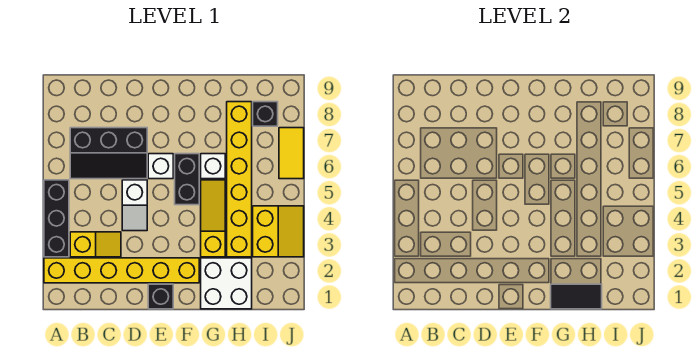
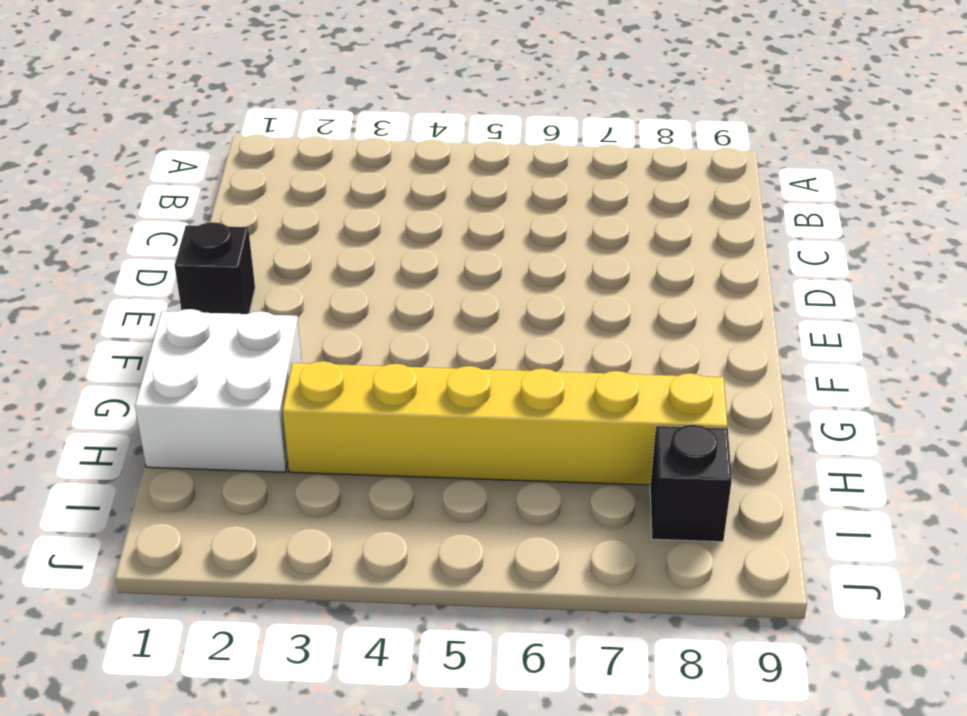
none -> yellow 1x6 brick [44,258,199,283]
none -> black 1x3 brick [44,180,69,257]
none -> yellow 1x2 slope [70,232,121,257]

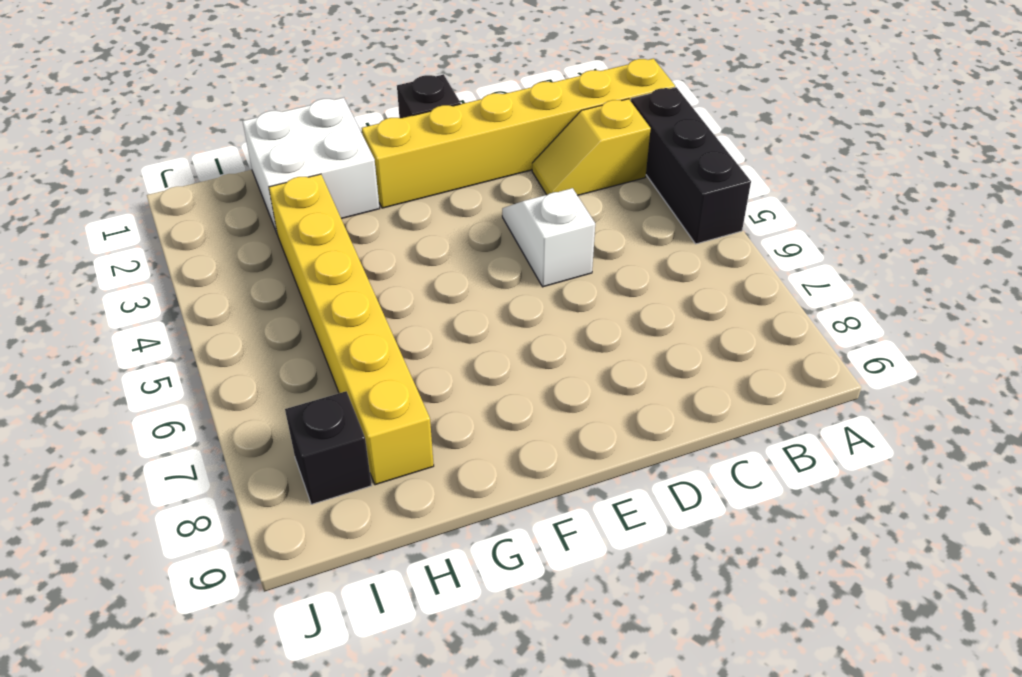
none -> black 2x3 slope [70,128,147,179]
none -> white 1x1 brick [148,154,173,179]
none -> black 1x2 brick [175,154,199,205]

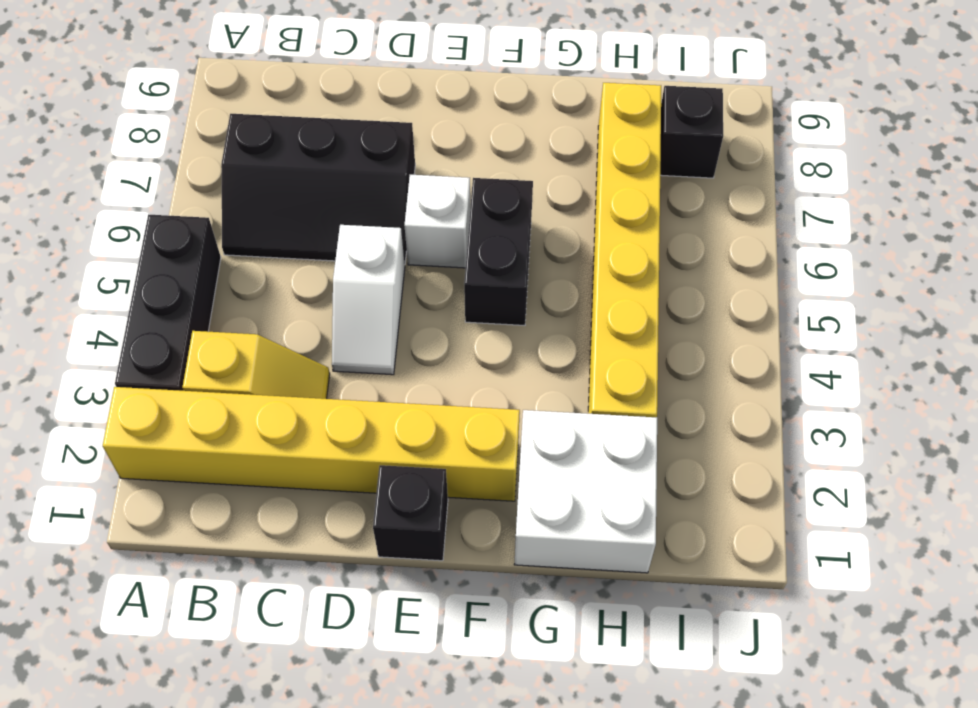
none -> yellow 1x3 slope [201,180,225,257]
none -> white 1x1 brick [201,154,225,179]
none -> yellow 2x2 slope [253,206,304,257]

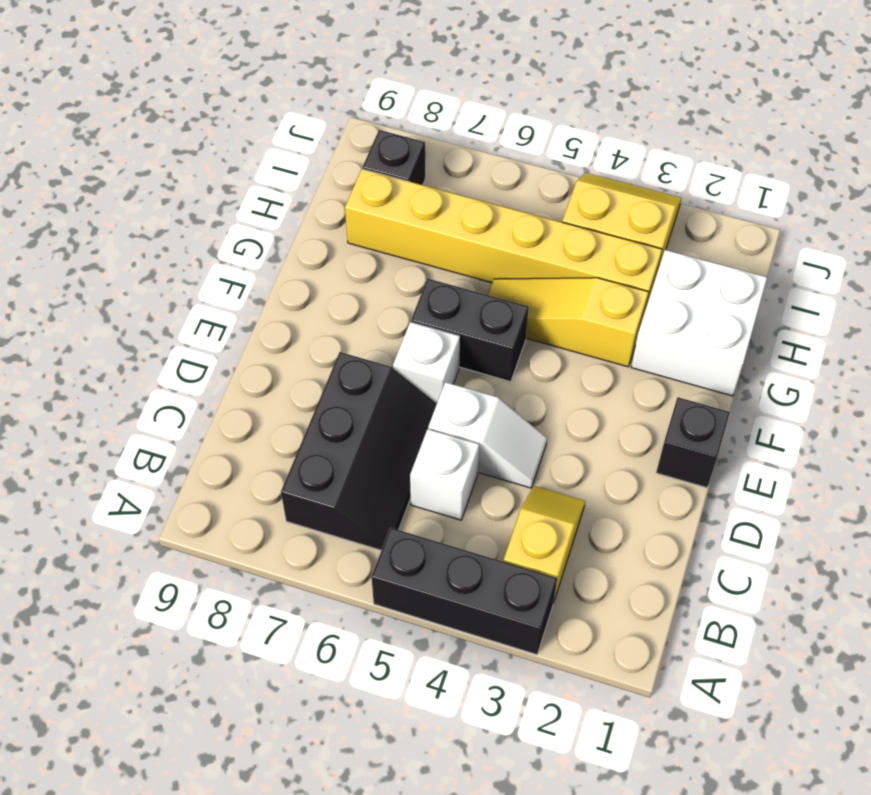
white 1x1 brick [410,429,479,520] -> white 1x1 brick moved to [201,154,225,179]
none -> yellow 1x6 brick [44,258,199,283]
none -> yellow 1x2 tile [279,128,304,179]
none -> black 1x2 tile [551,284,602,309]

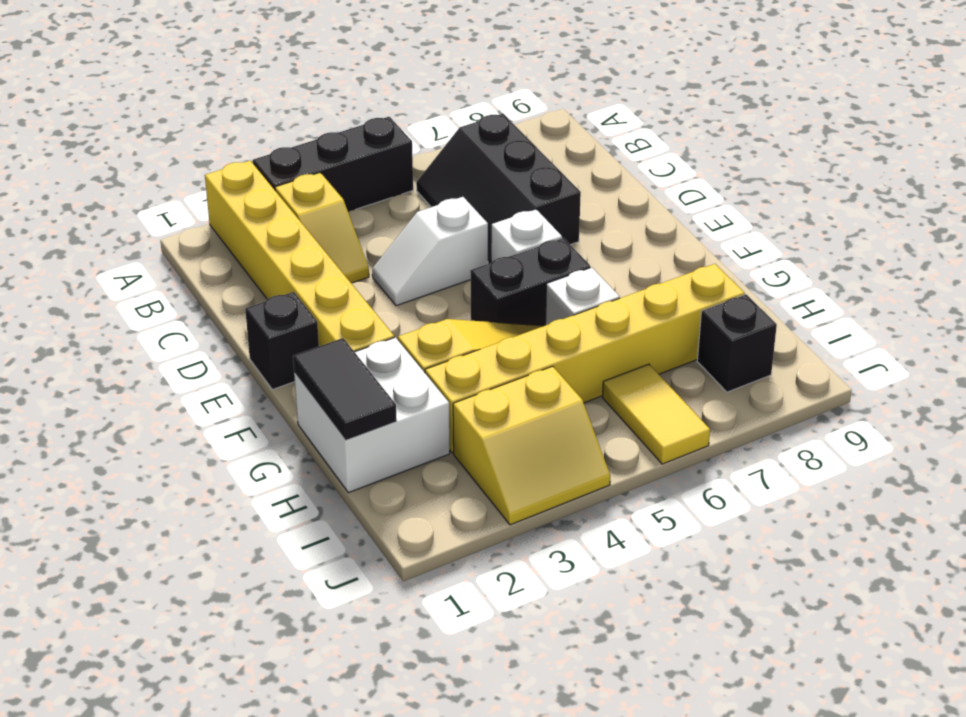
yellow 1x2 tile [603,364,710,464] -> yellow 1x2 tile turned to [279,128,304,179]

